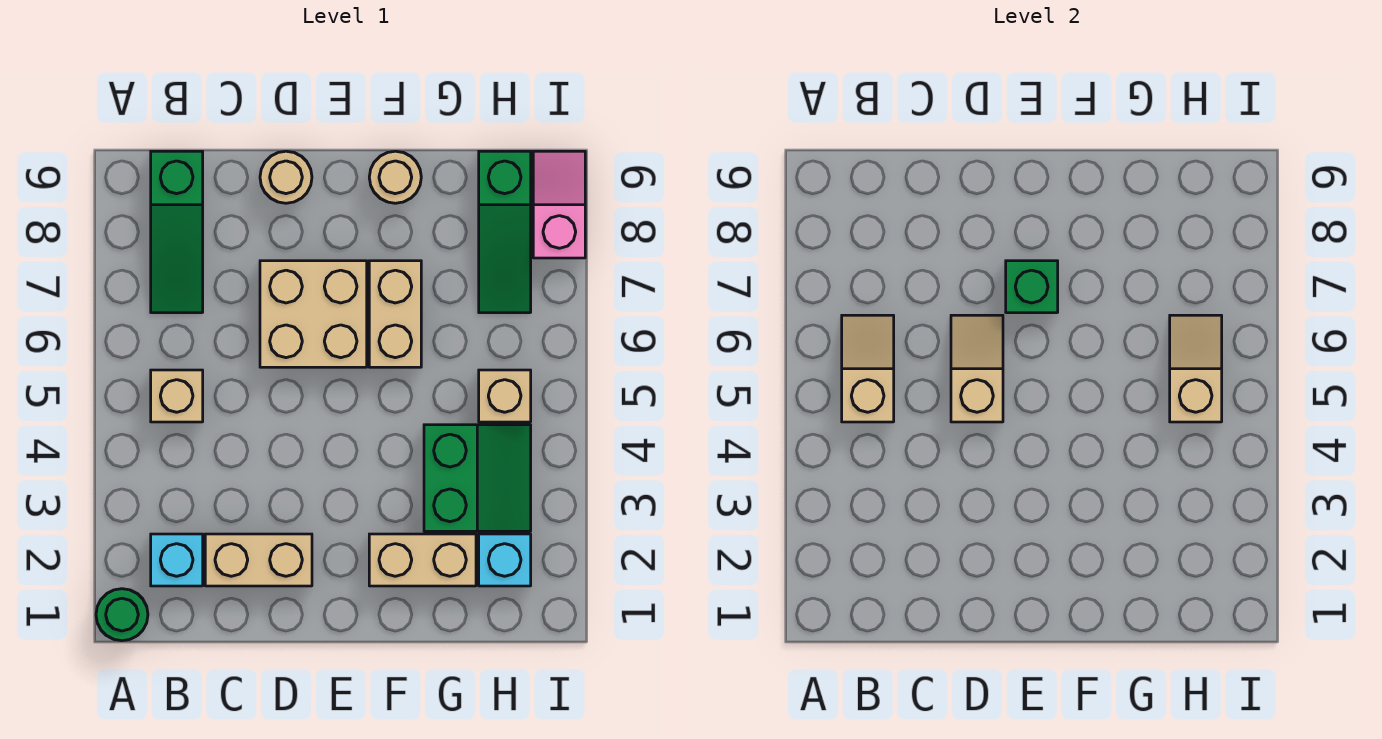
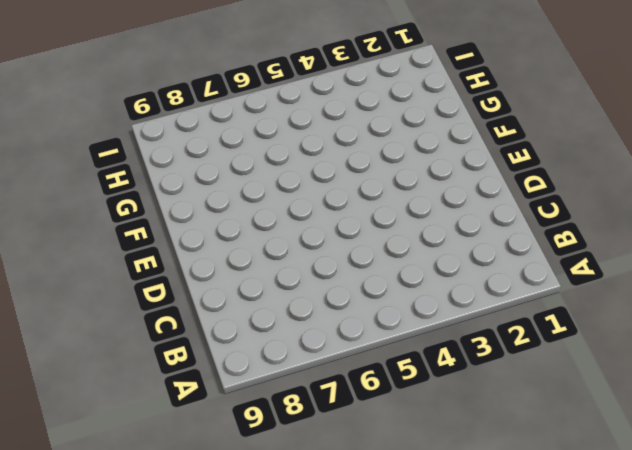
none -> green 1x1 round brick [96,589,148,641]
none -> cyan 1x1 brick [151,534,203,586]
none -> tan 1x1 brick [151,370,203,422]

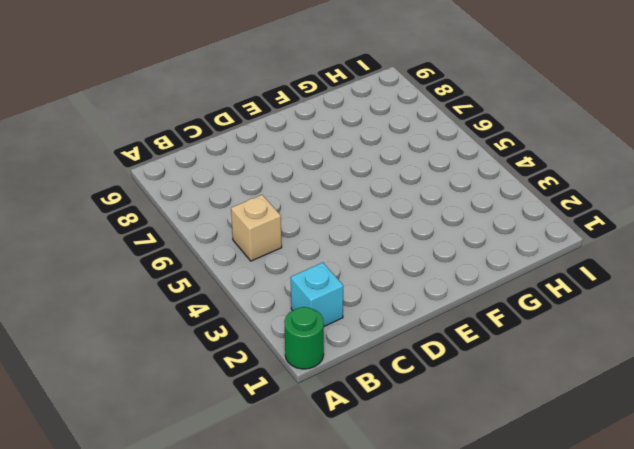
none -> green 1x3 slope [151,151,203,313]
none -> tan 1x2 brick [205,534,312,586]
none -> tan 2x2 brick [260,261,367,367]

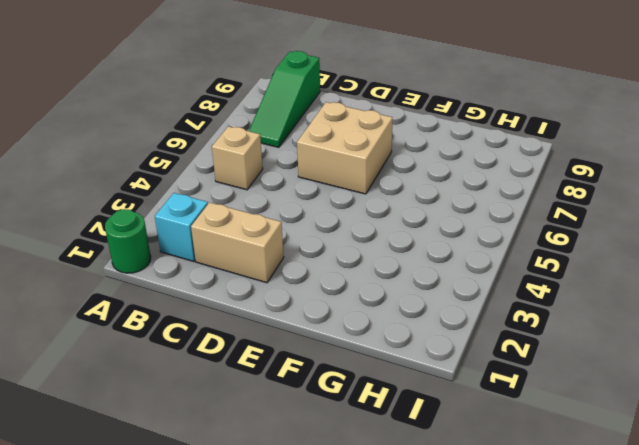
none -> tan 1x1 round brick [260,151,312,203]
none -> tan 1x2 brick [369,534,476,586]
none -> tan 1x2 brick [369,261,421,367]

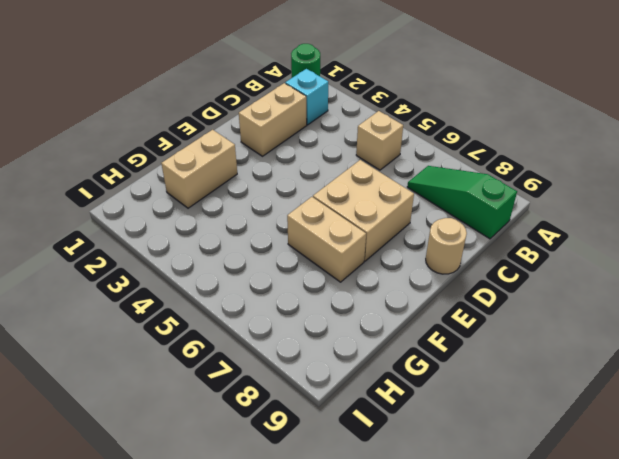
none -> tan 1x1 round brick [369,151,421,203]
none -> green 2x2 slope [424,425,531,531]
none -> cyan 1x1 brick [479,534,531,586]

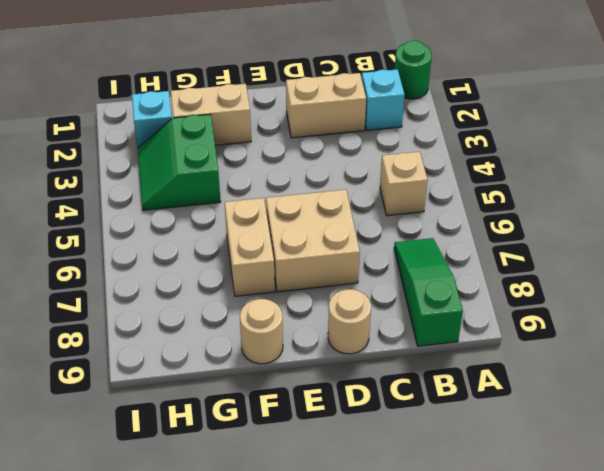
none -> tan 1x1 brick [479,370,531,422]
none -> green 1x3 slope [479,151,531,313]
none -> pink 1x2 slope [533,151,585,258]

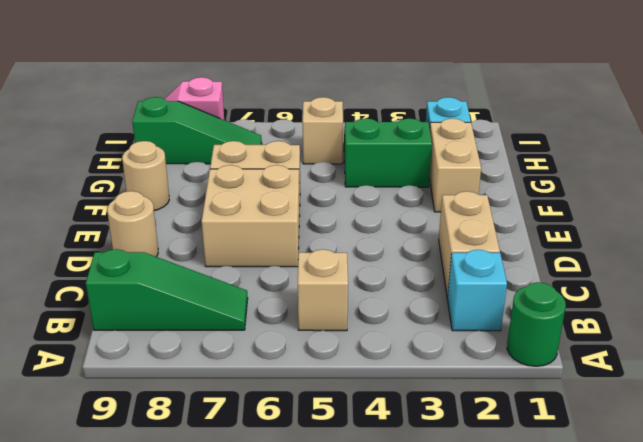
none -> tan 1x2 slope [842,315,894,422]
none -> tan 1x2 slope [951,315,1003,422]
none -> green 1x1 brick [1006,261,1058,313]

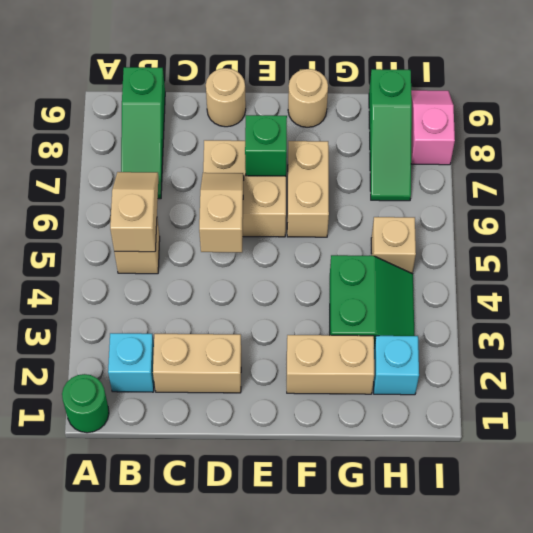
none -> tan 1x2 slope [1170,315,1222,422]

